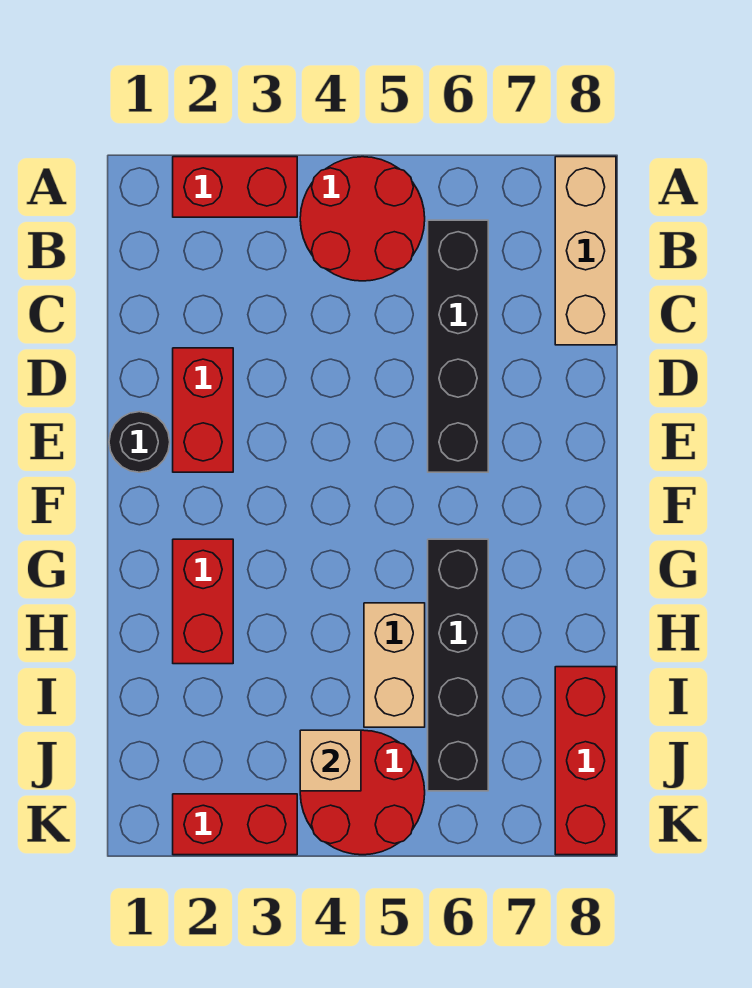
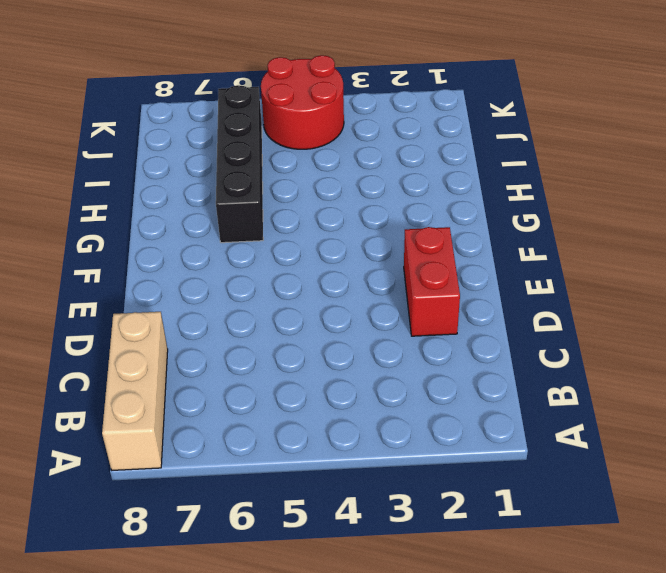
none -> red 1x2 brick [173,157,297,217]
none -> red 2x2 round brick [300,157,425,281]
none -> black 1x4 brick [428,220,488,472]

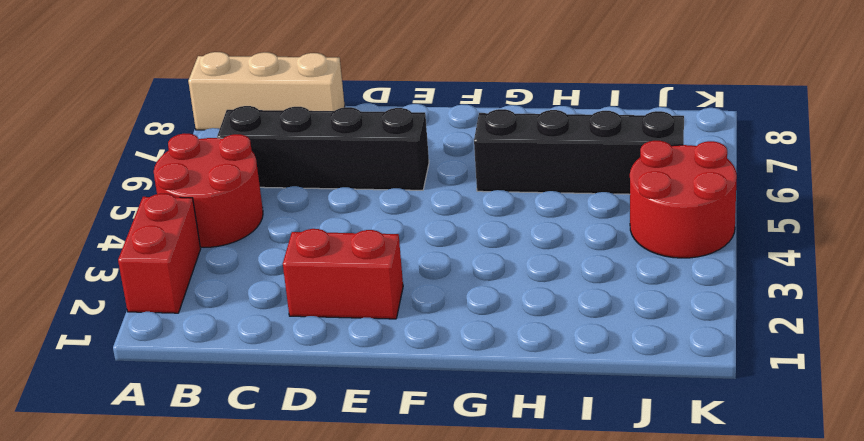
none -> black 1x1 round brick [109,412,170,472]
none -> red 1x2 brick [173,539,233,664]
none -> tan 1x2 brick [364,603,425,727]

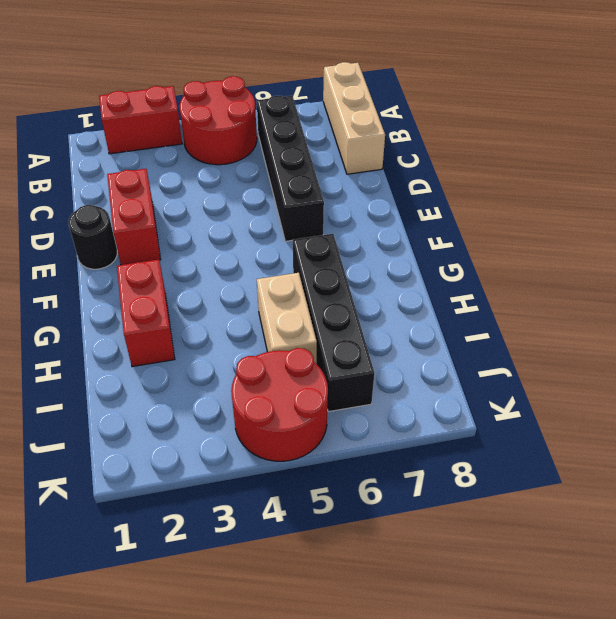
none -> red 1x3 brick [555,667,616,855]
none -> red 1x2 brick [173,794,297,855]
none -> tan 1x1 brick [300,730,361,791]

